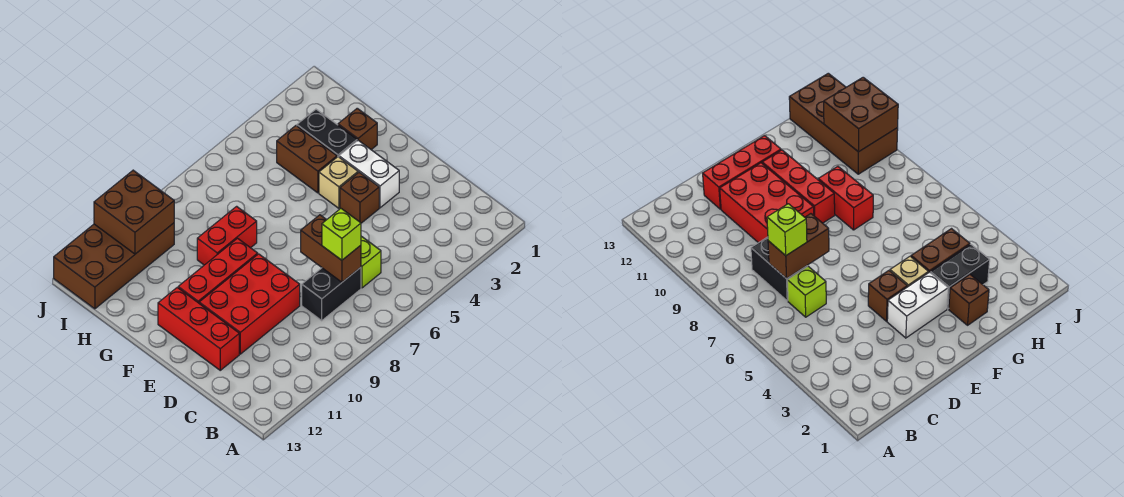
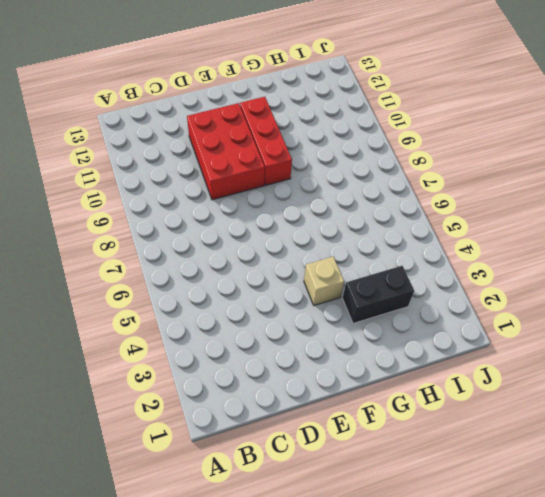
none -> lime 1x1 brick [361,236,381,288]
none -> black 1x2 brick [302,267,361,321]
none -> red 1x3 brick [158,287,239,370]

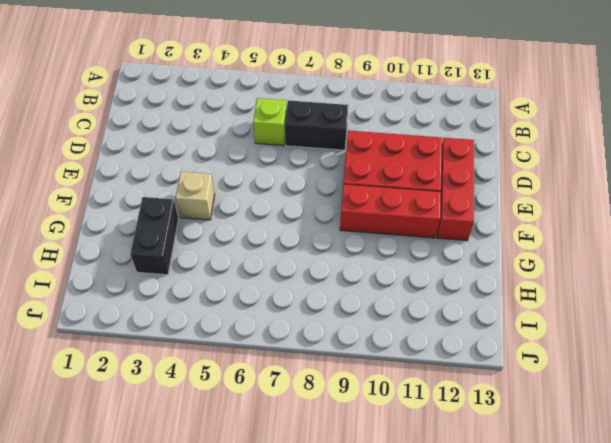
none -> white 1x2 brick [339,140,399,208]
none -> brown 1x1 brick [340,172,379,223]
none -> brown 1x1 brick [338,108,377,150]

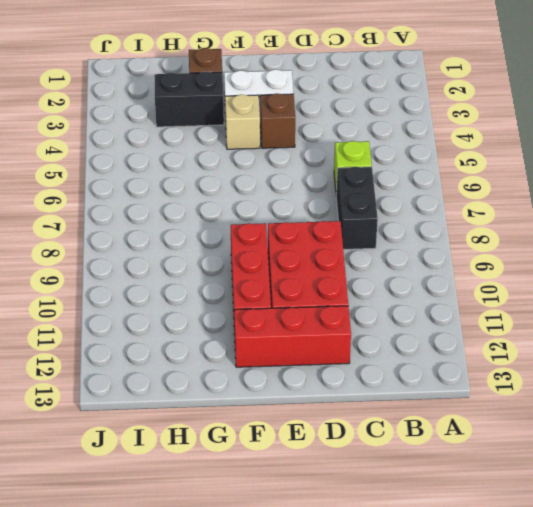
none -> brown 1x2 brick [277,126,337,193]
none -> red 1x2 brick [197,206,257,265]
none -> brown 2x4 brick [54,223,174,309]

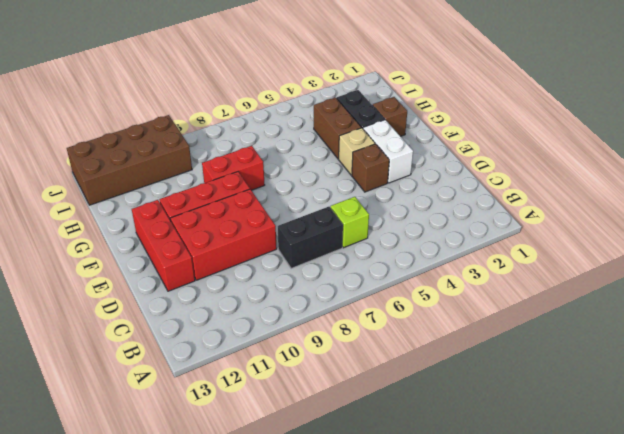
none -> brown 1x2 brick [301,215,361,282]
none -> brown 2x2 brick [94,170,174,254]
none -> lime 1x1 brick [322,209,361,260]

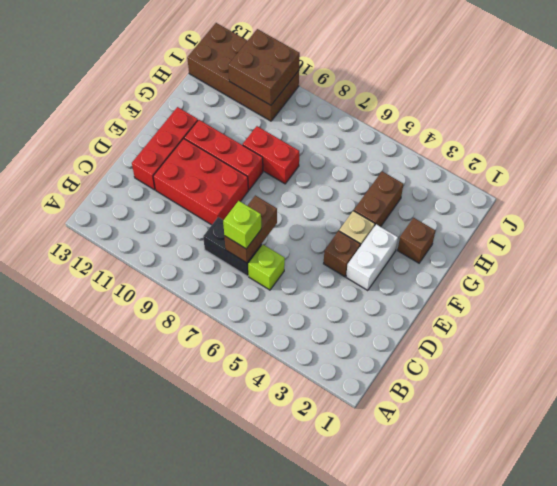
none -> black 1x2 brick [297,109,357,157]

